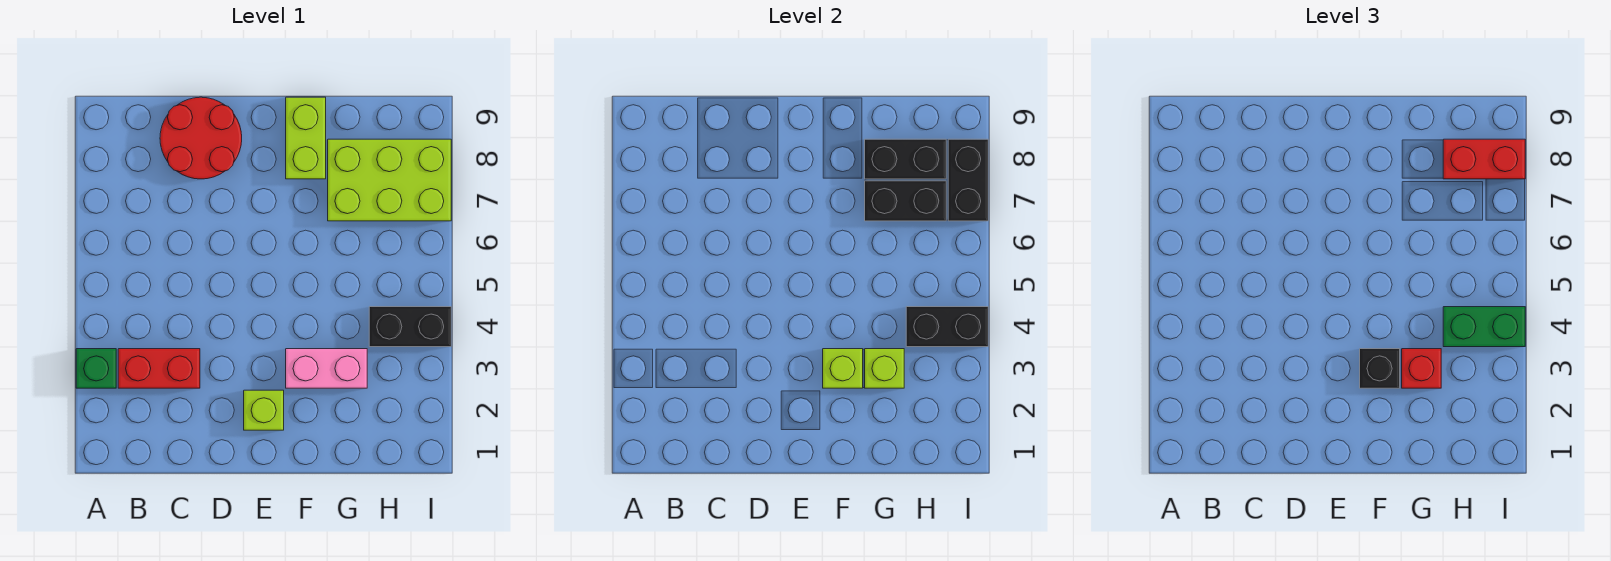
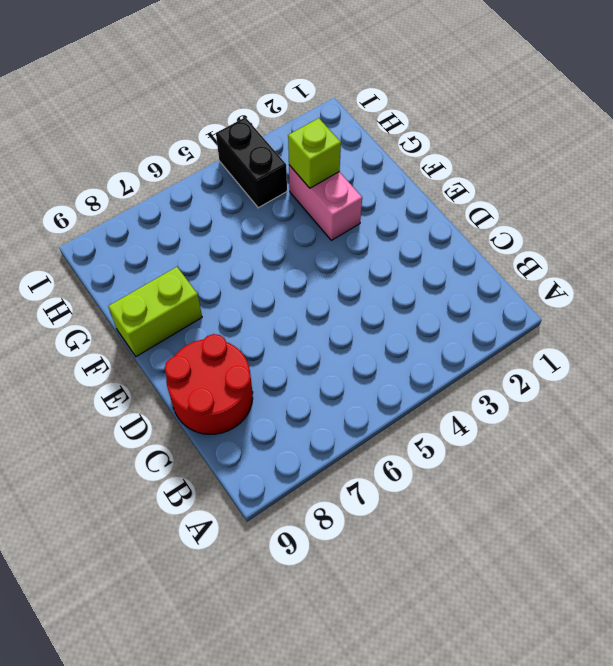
none -> green 1x1 brick [76,349,116,388]
none -> red 1x2 brick [118,349,200,388]
none -> lime 1x1 brick [244,390,284,430]

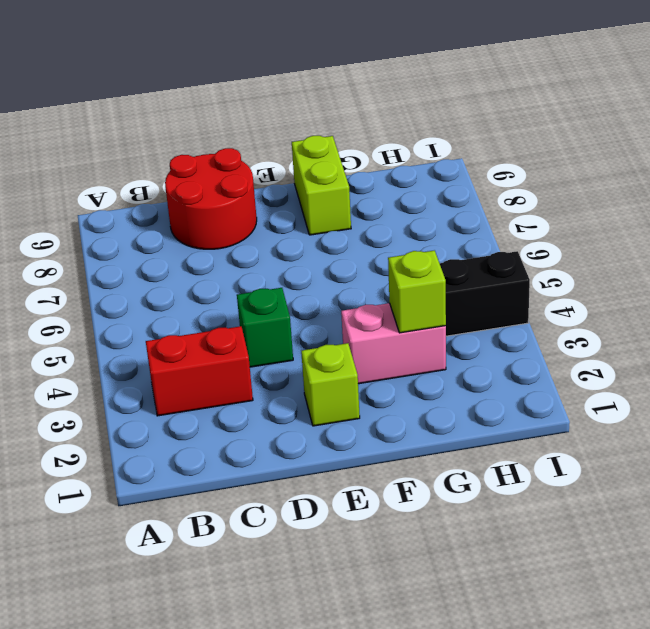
green 1x1 brick [237,288,293,367] -> green 1x1 brick moved to [76,349,116,388]
none -> lime 2x3 brick [328,139,451,221]
none -> lime 1x1 brick [823,349,863,388]
none -> black 1x2 brick [865,181,946,221]

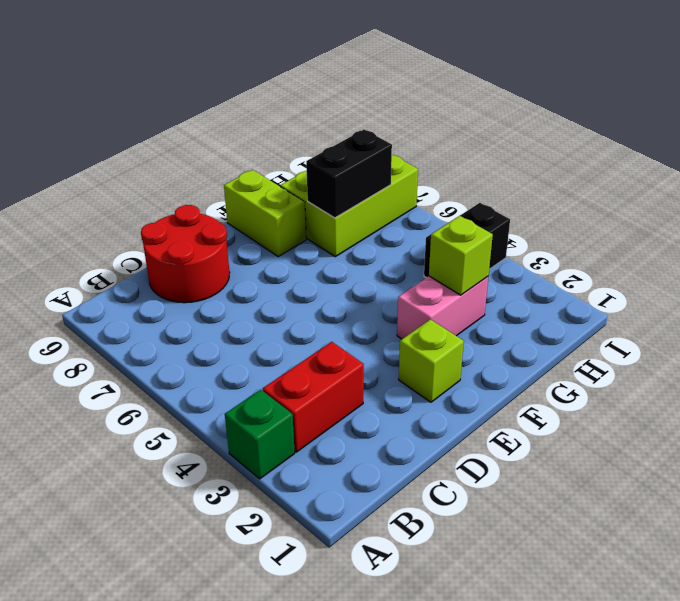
none -> lime 1x1 brick [823,349,863,388]
none -> black 1x2 brick [865,139,946,179]
none -> black 1x2 brick [906,307,988,347]

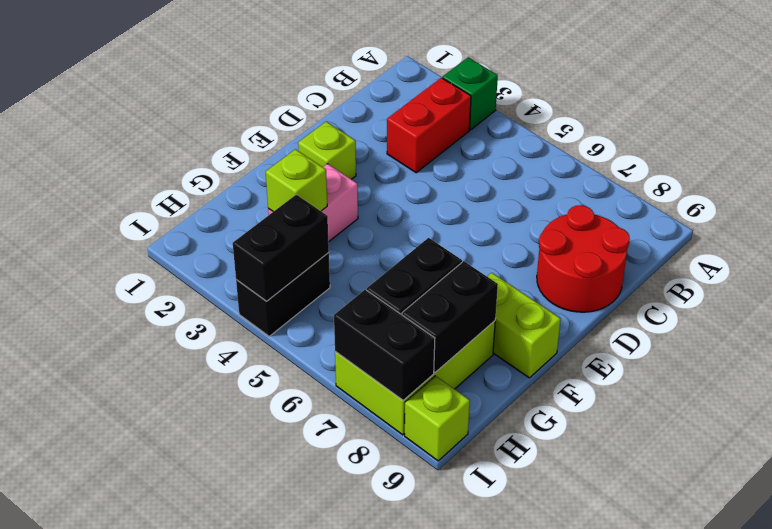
lime 1x1 brick [405,376,470,461] -> lime 1x1 brick moved to [823,349,863,388]
none -> black 1x1 brick [1360,349,1400,388]
none -> red 1x1 brick [1402,349,1441,388]
none -> green 1x2 brick [1443,307,1525,347]

